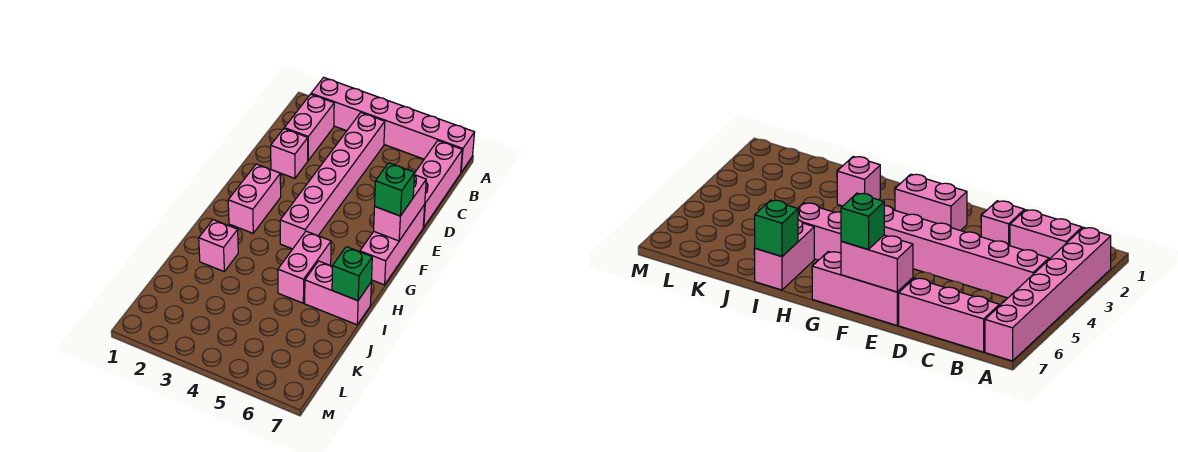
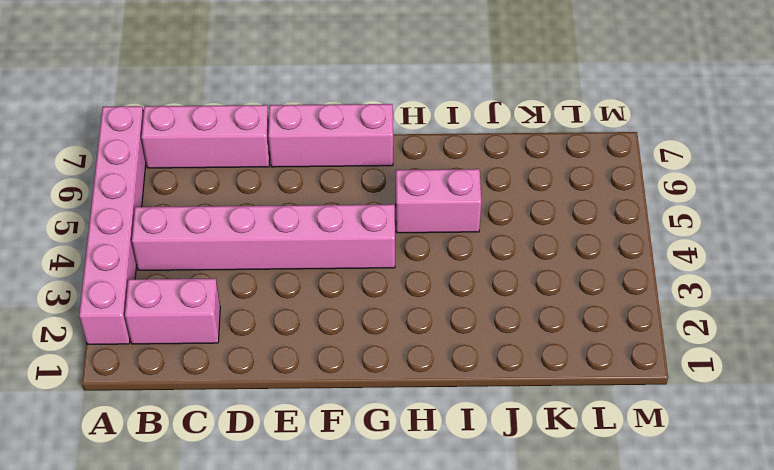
none -> pink 1x1 brick [271,129,308,178]
none -> pink 1x2 brick [228,164,281,233]
none -> pink 1x1 brick [199,220,238,271]

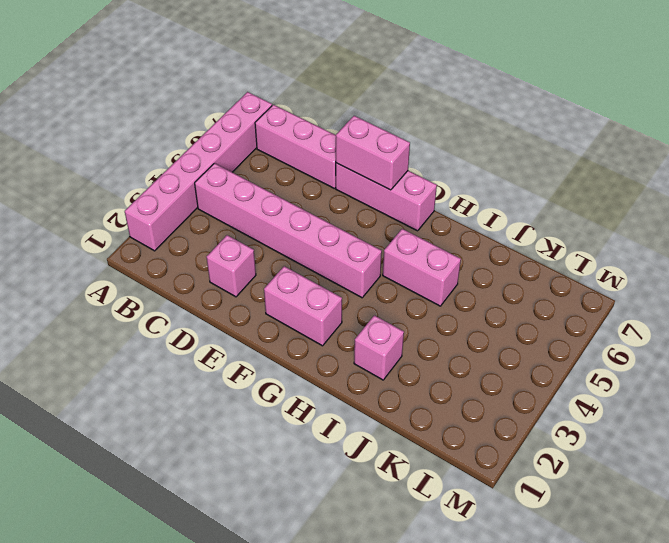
none -> pink 1x2 brick [284,94,334,160]
none -> pink 1x2 brick [305,261,371,325]
none -> green 1x1 brick [332,247,372,301]

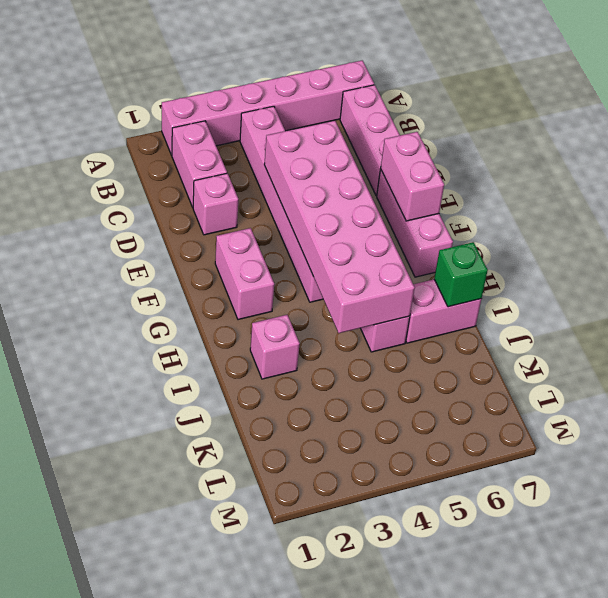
pink 2x6 brick [264,120,415,333] -> none
none -> green 1x1 brick [375,163,415,216]

